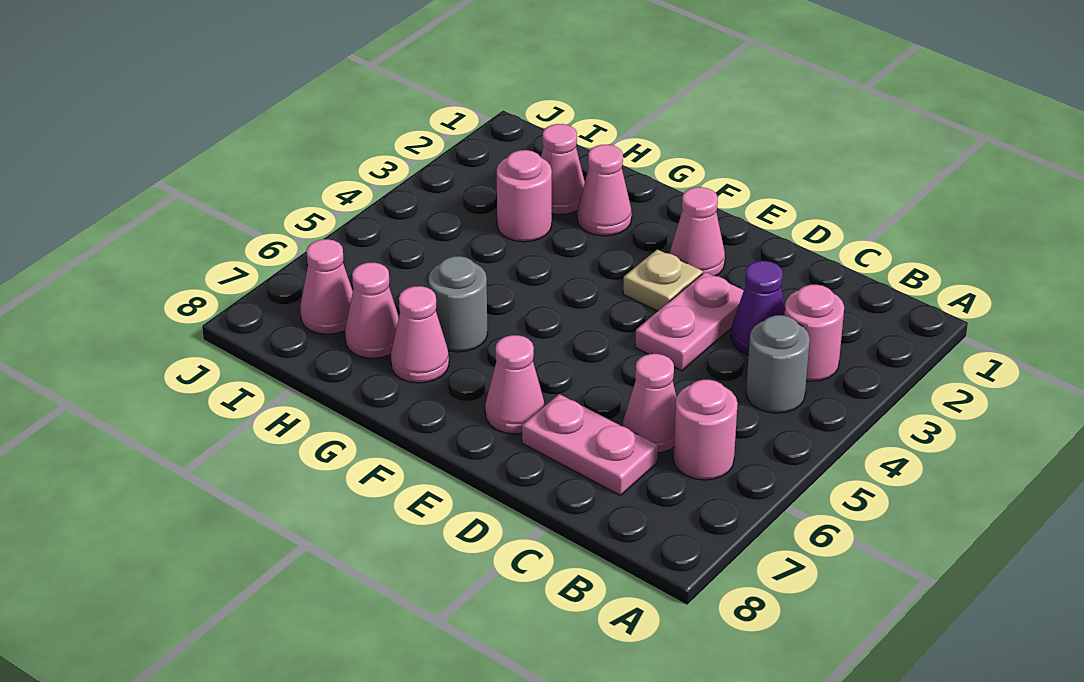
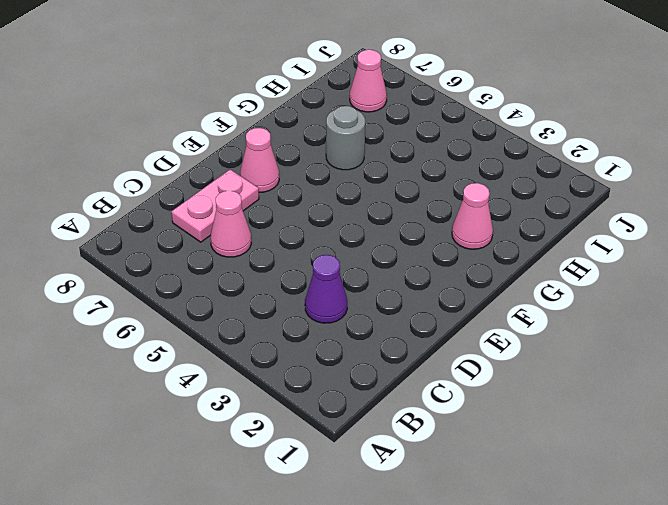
none -> pink 1x1 round brick [784,285,844,381]
none -> grey 1x1 round brick [746,315,810,413]
none -> pink 1x1 round brick [673,380,738,480]

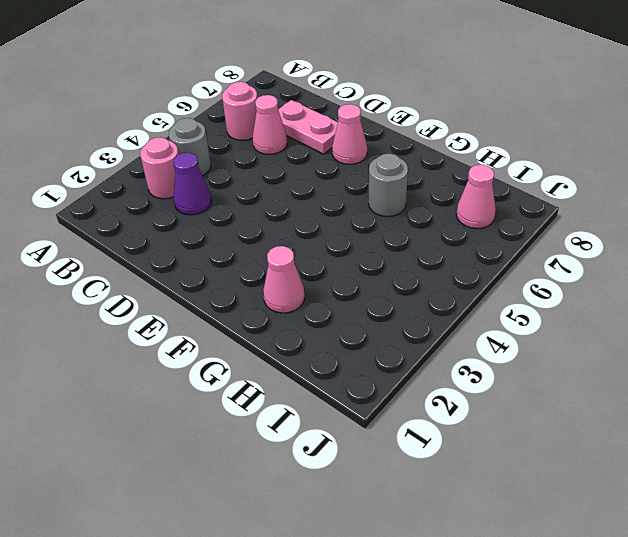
none -> pink 1x2 plate [635,272,744,371]
none -> pink 1x1 cone [670,187,725,276]
none -> tan 1x1 plate [623,249,703,311]

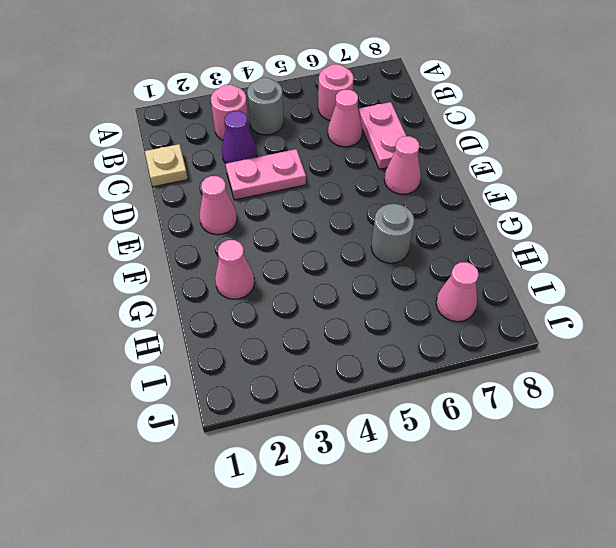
tan 1x1 plate [145,144,188,187] -> tan 1x1 plate moved to [623,249,703,311]
none -> pink 1x1 cone [391,286,449,383]
none -> pink 1x1 cone [541,124,585,214]
none -> pink 1x1 round brick [497,150,552,242]

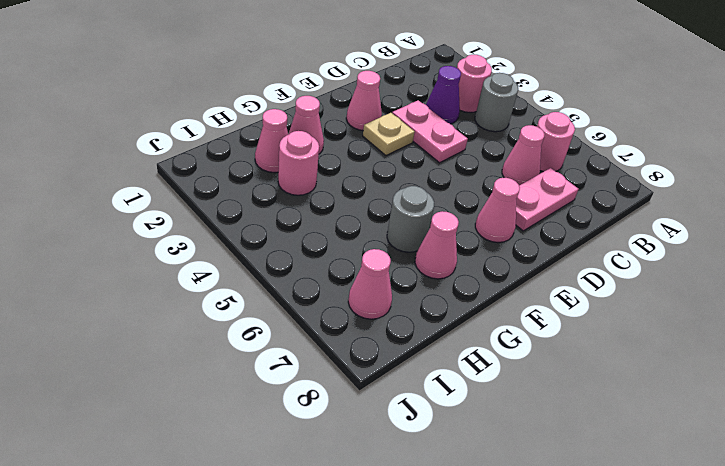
none -> pink 1x1 cone [345,262,399,358]

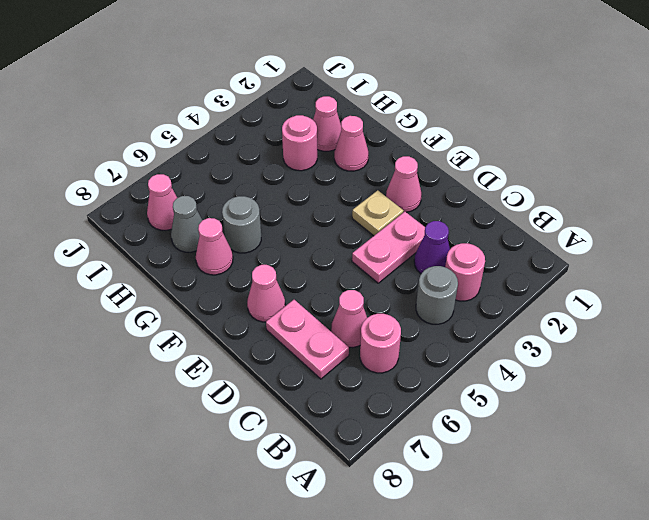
grey 1x1 cone [171,196,202,252] -> pink 1x1 cone [345,262,399,358]

